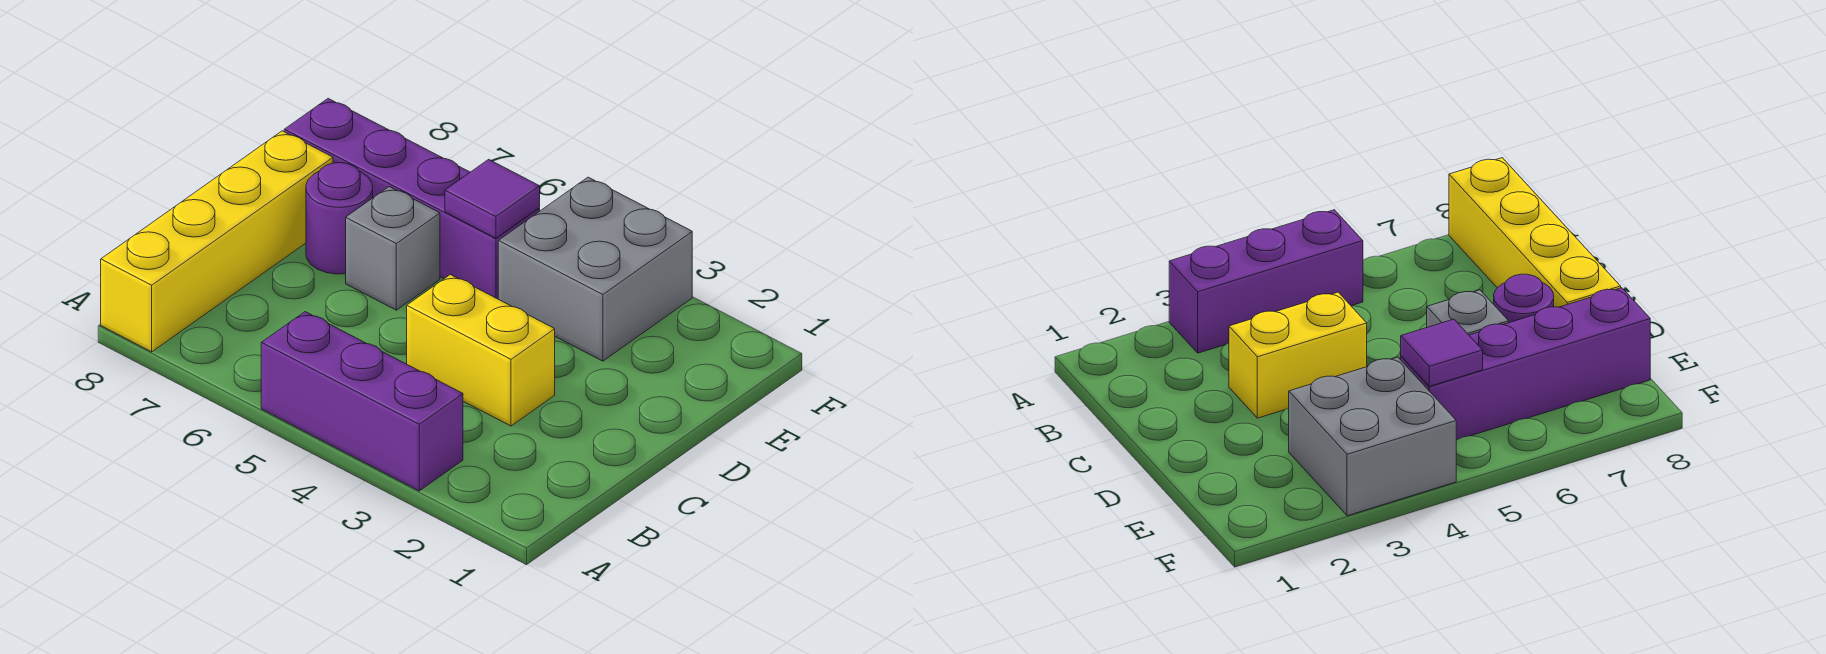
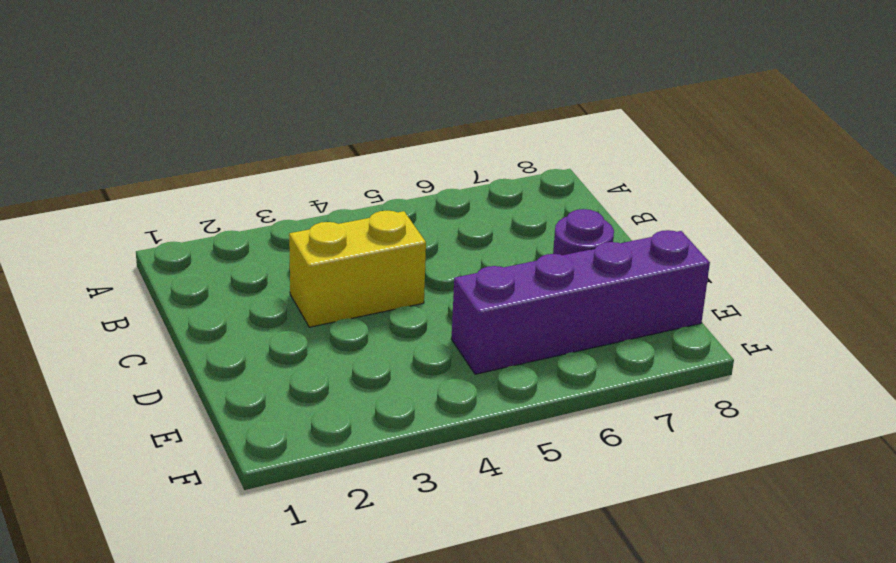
none -> purple 1x3 brick [261,312,463,491]
none -> yellow 1x4 brick [101,131,333,352]

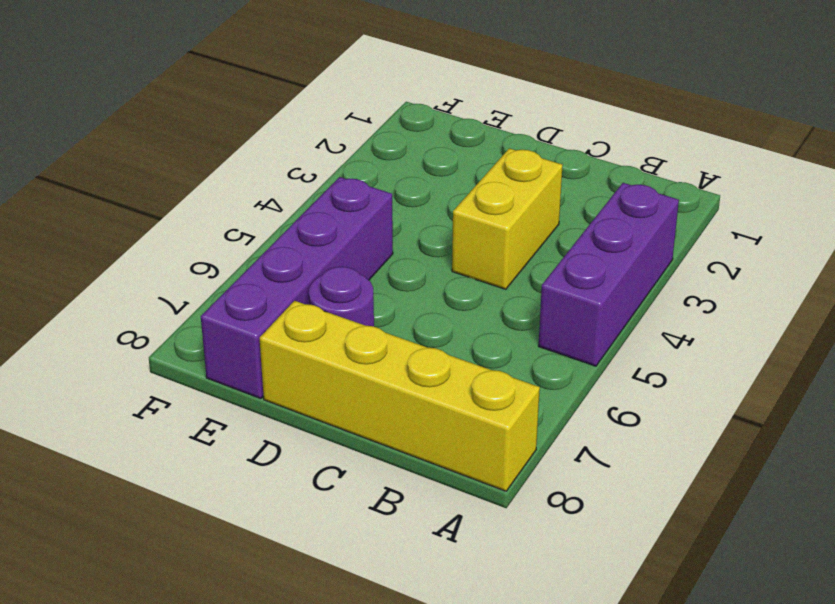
none -> grey 1x1 brick [346,187,440,310]
none -> grey 2x2 brick [498,177,692,361]

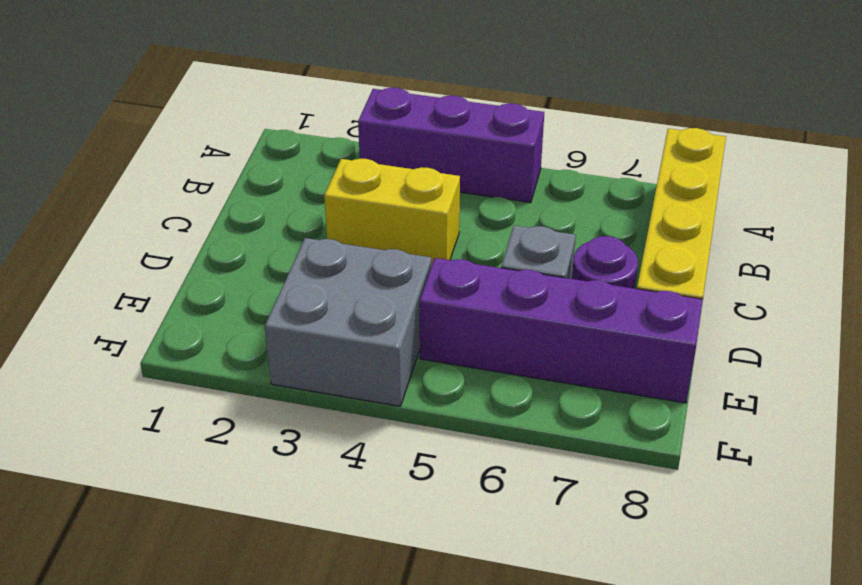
none -> purple 1x1 tile [445,159,540,238]

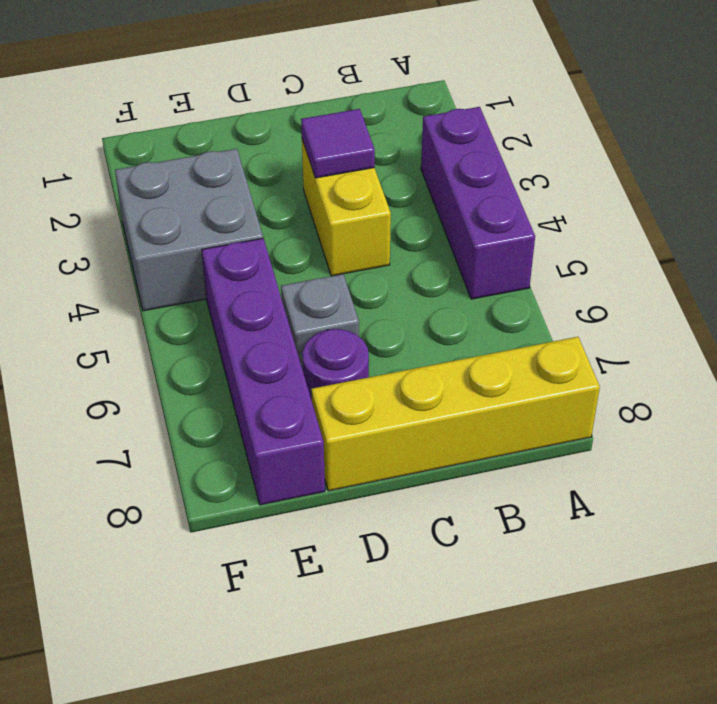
purple 1x1 tile [301,109,375,178] -> purple 1x1 tile moved to [445,159,540,238]

